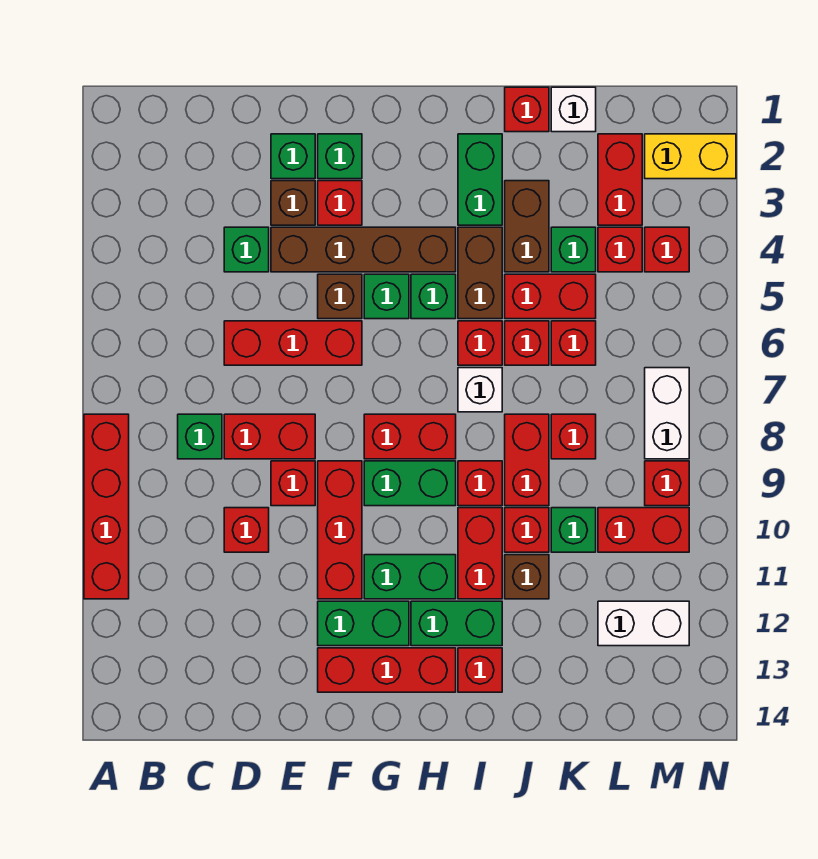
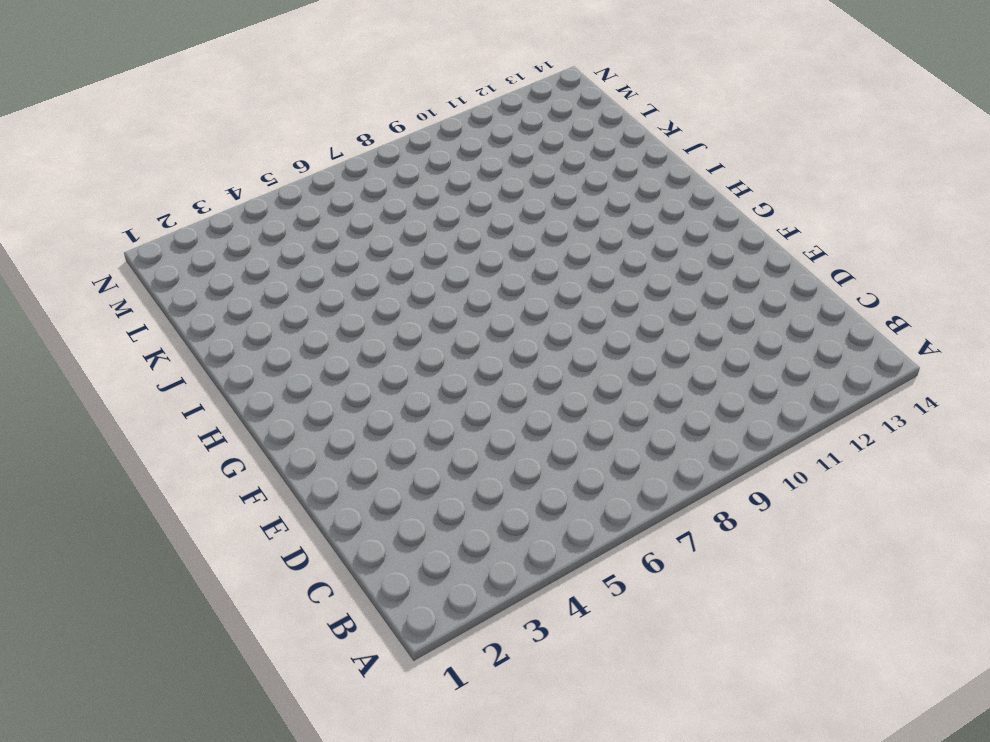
none -> red 1x4 brick [84,414,129,599]
none -> green 1x1 brick [178,414,222,459]
none -> green 1x1 brick [224,227,269,272]
none -> red 1x3 brick [224,321,362,365]

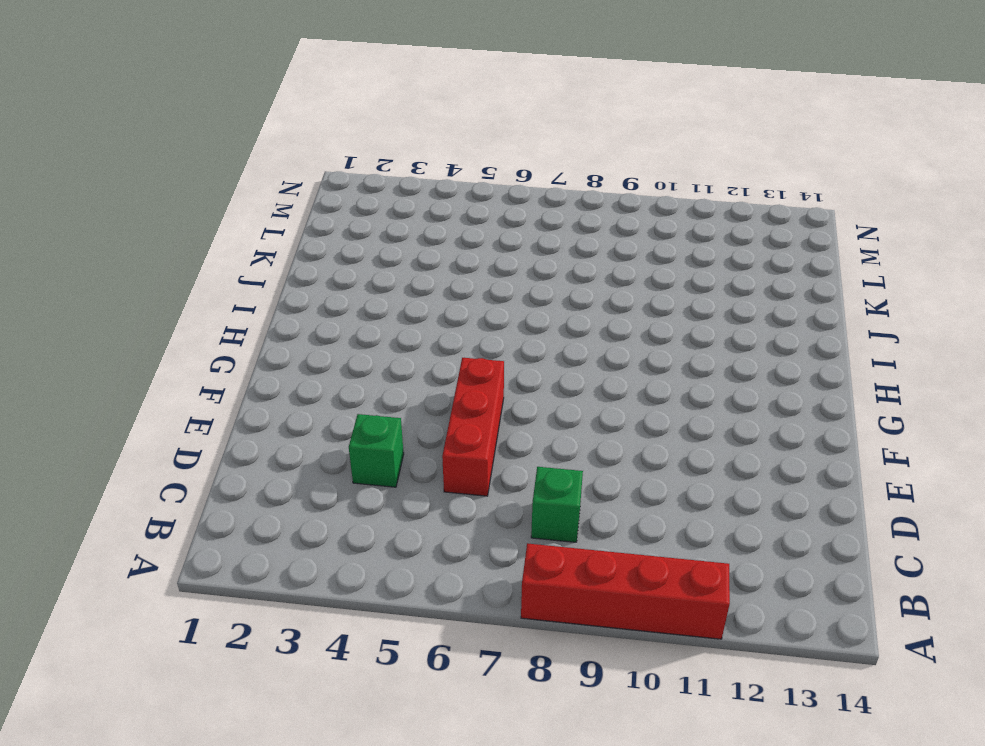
none -> red 1x2 brick [224,414,315,459]
none -> red 1x1 brick [224,508,269,552]
none -> green 1x1 brick [271,134,315,179]
none -> brown 1x1 brick [271,181,315,225]

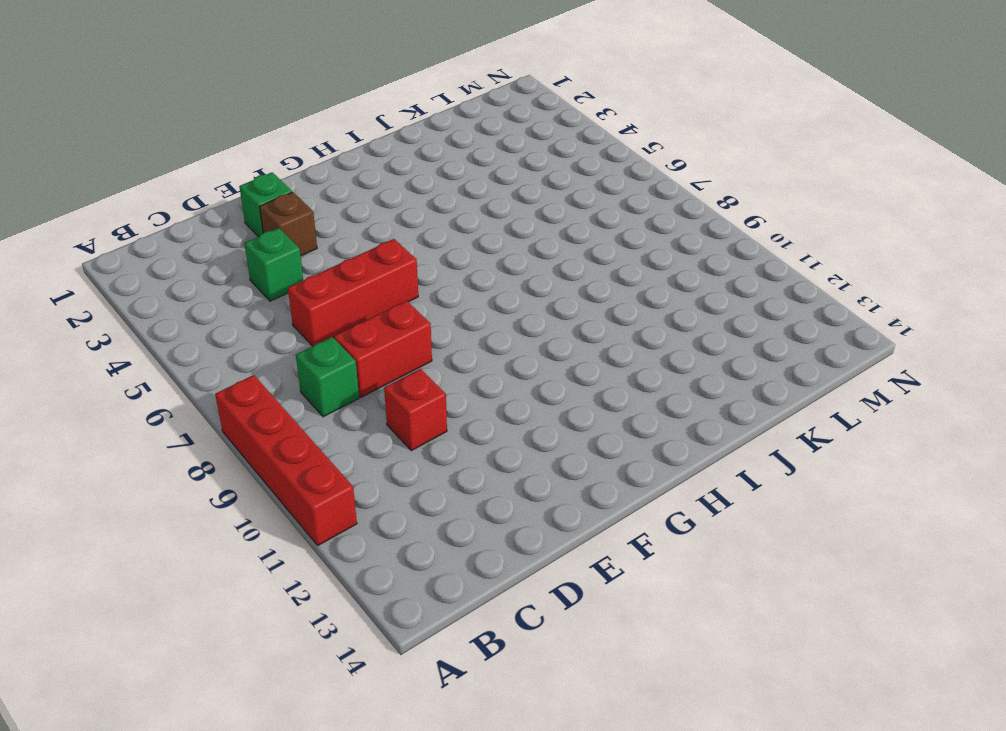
none -> brown 1x4 brick [271,227,456,272]
none -> red 1x1 brick [271,461,315,506]
none -> green 1x1 brick [318,134,362,179]
none -> red 1x1 brick [318,181,362,225]

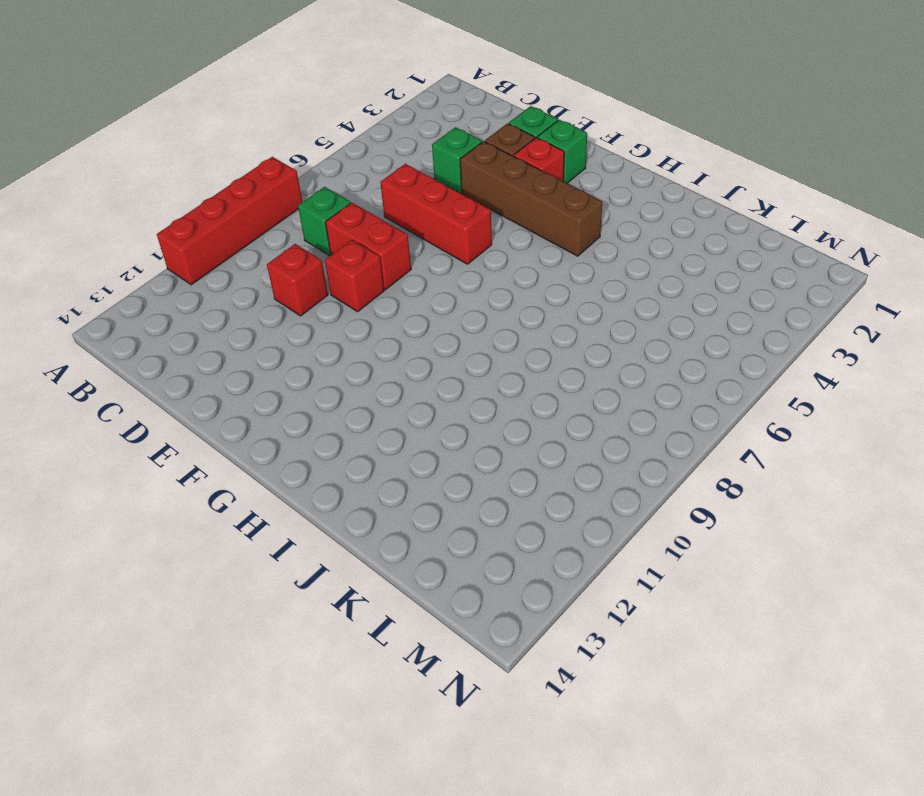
none -> brown 1x1 brick [318,274,362,319]
none -> red 1x3 brick [318,461,362,599]
none -> green 1x2 brick [318,601,409,646]
none -> red 1x3 brick [318,648,456,692]

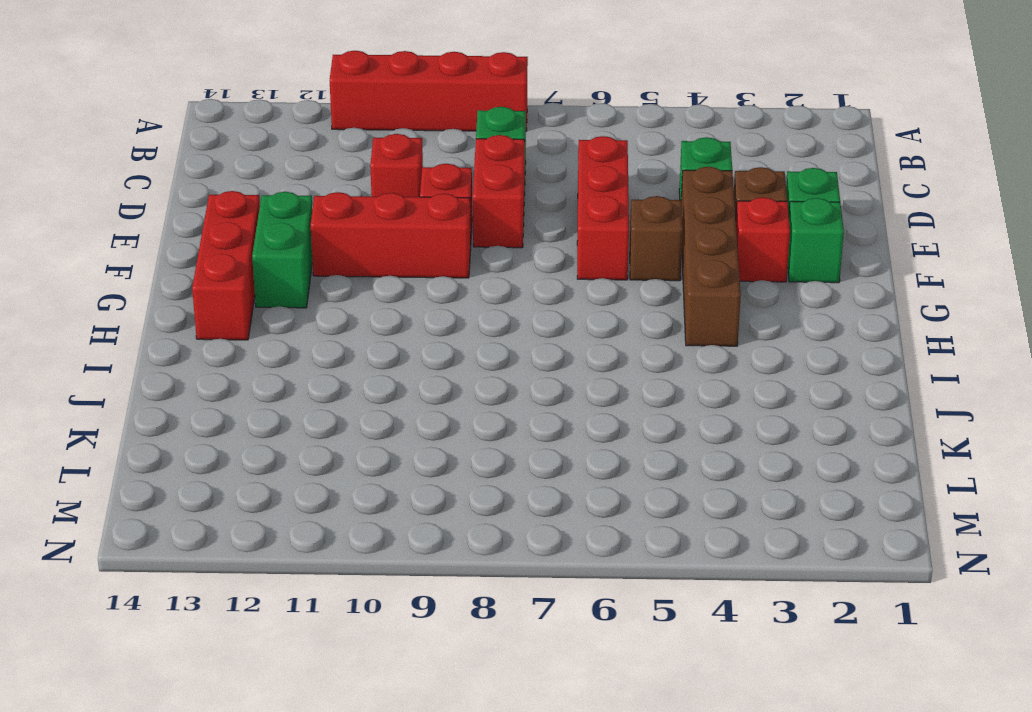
none -> green 1x1 brick [364,274,409,319]
none -> red 1x2 brick [364,414,456,459]
none -> green 1x2 brick [364,461,456,506]
none -> green 1x2 brick [364,555,456,599]

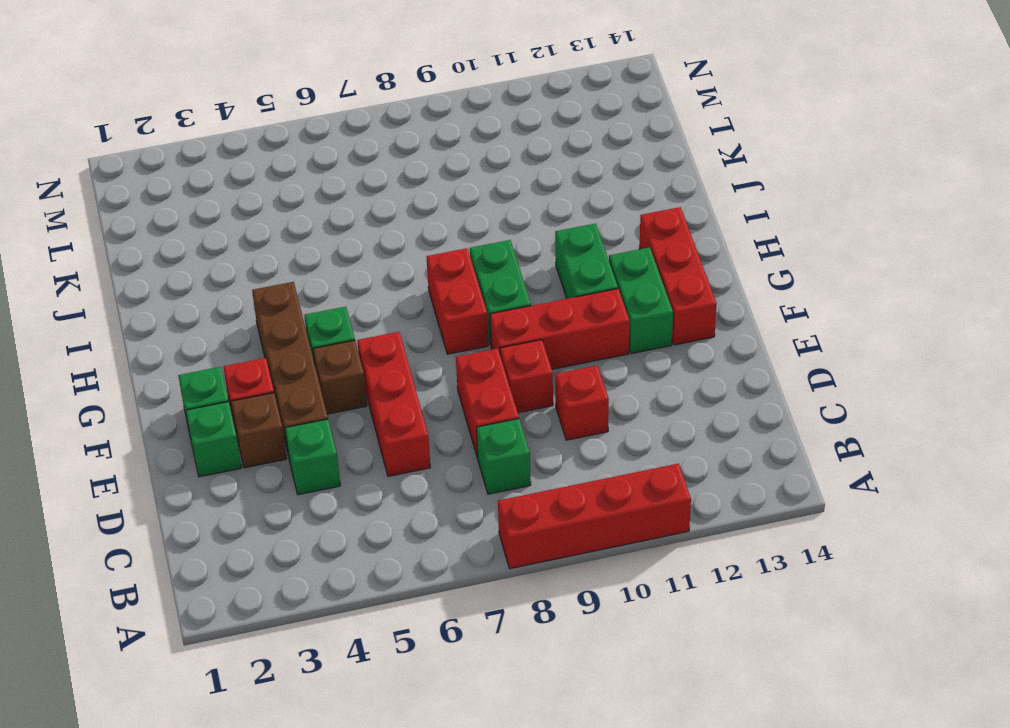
none -> green 1x1 brick [411,274,456,319]
none -> green 1x2 brick [411,601,502,646]
none -> green 1x2 brick [458,134,502,225]
none -> brown 1x2 brick [458,227,502,319]

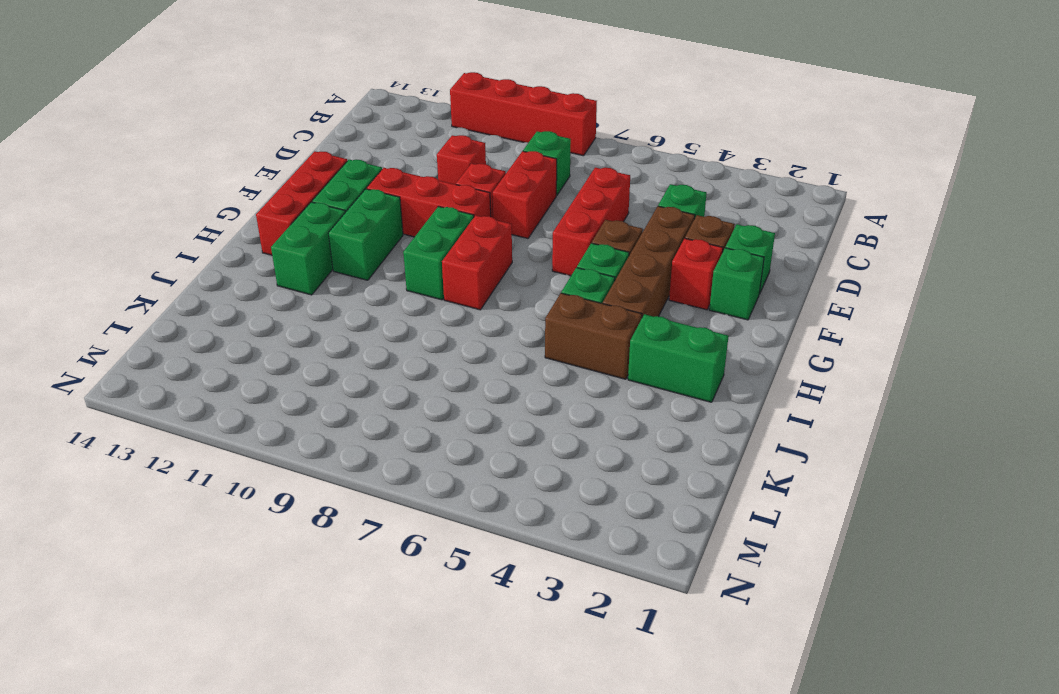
none -> red 1x1 brick [458,321,502,365]
none -> white 1x1 brick [458,368,502,412]
none -> red 1x1 brick [458,461,502,506]
none -> red 1x2 brick [458,508,502,599]

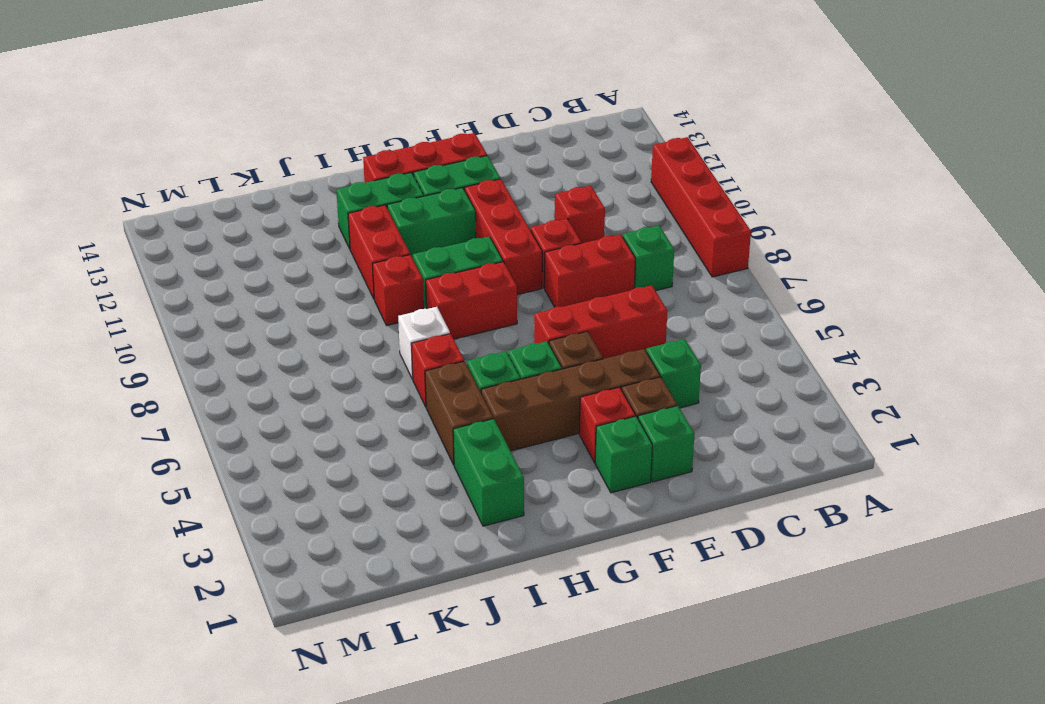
none -> red 1x1 brick [458,648,502,692]
none -> red 1x1 brick [505,87,549,132]
none -> brown 1x2 brick [505,181,549,272]
none -> red 1x2 brick [505,274,596,319]

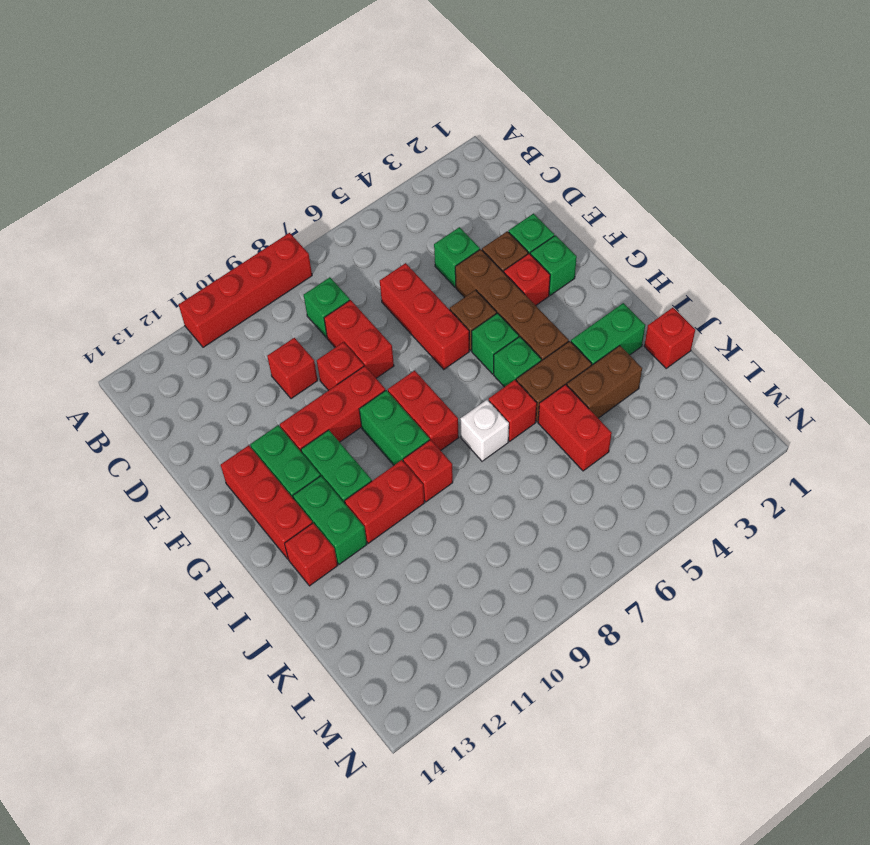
none -> red 1x1 brick [505,321,549,365]
none -> red 1x2 brick [505,414,549,506]
none -> red 1x1 brick [505,508,549,552]
none -> brown 1x1 brick [505,555,549,599]

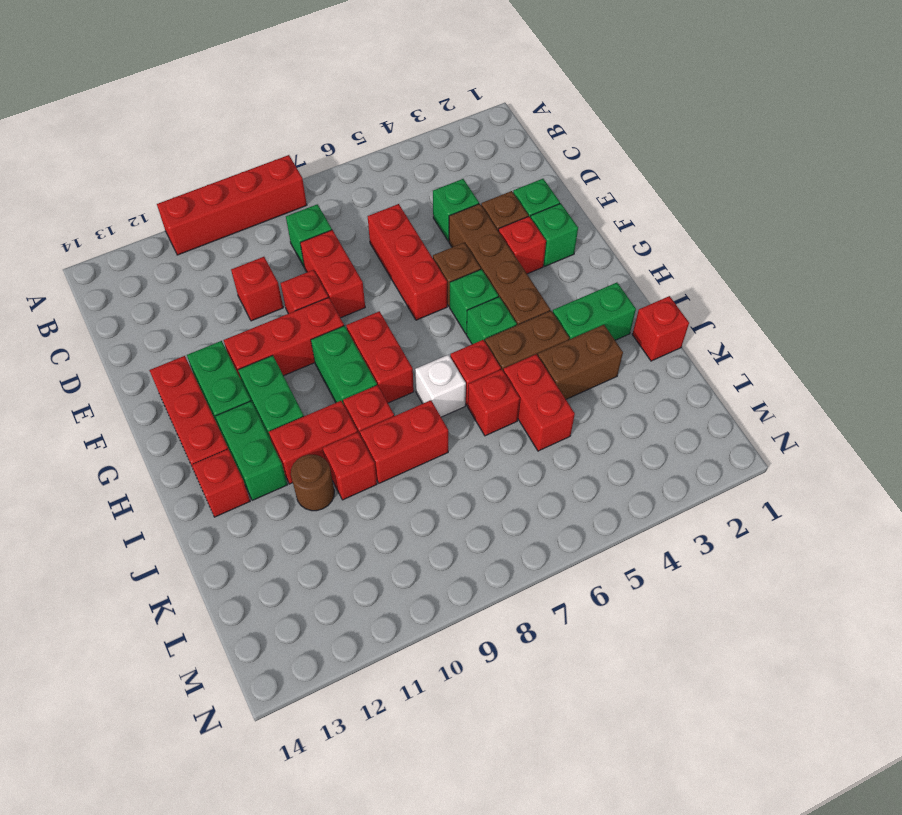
brown 1x1 round brick [291,455,334,511] -> brown 1x1 brick [505,555,549,599]
none -> white 1x1 brick [551,87,596,132]
none -> green 1x1 brick [551,227,596,272]
none -> red 1x1 brick [551,321,596,365]
none -> red 1x1 brick [551,414,596,459]

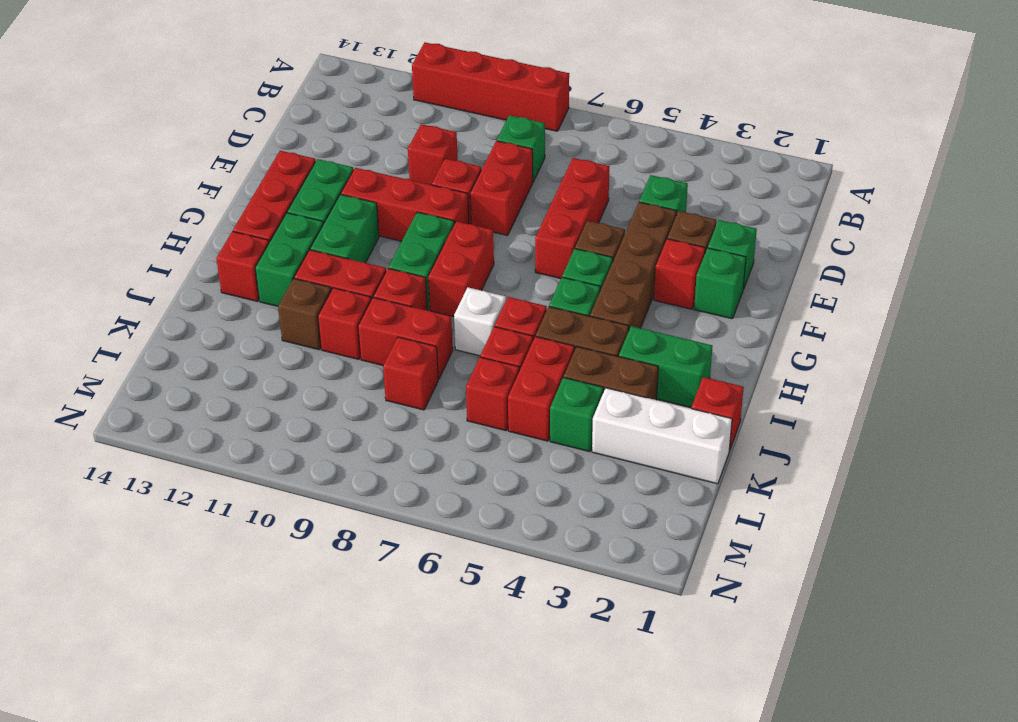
white 1x3 brick [592,388,732,484] -> white 1x1 brick [551,87,596,132]
none -> green 1x1 brick [551,508,596,552]
none -> red 1x2 brick [598,134,642,225]
none -> red 1x1 brick [598,227,642,272]
none -> red 1x2 brick [598,508,689,552]

